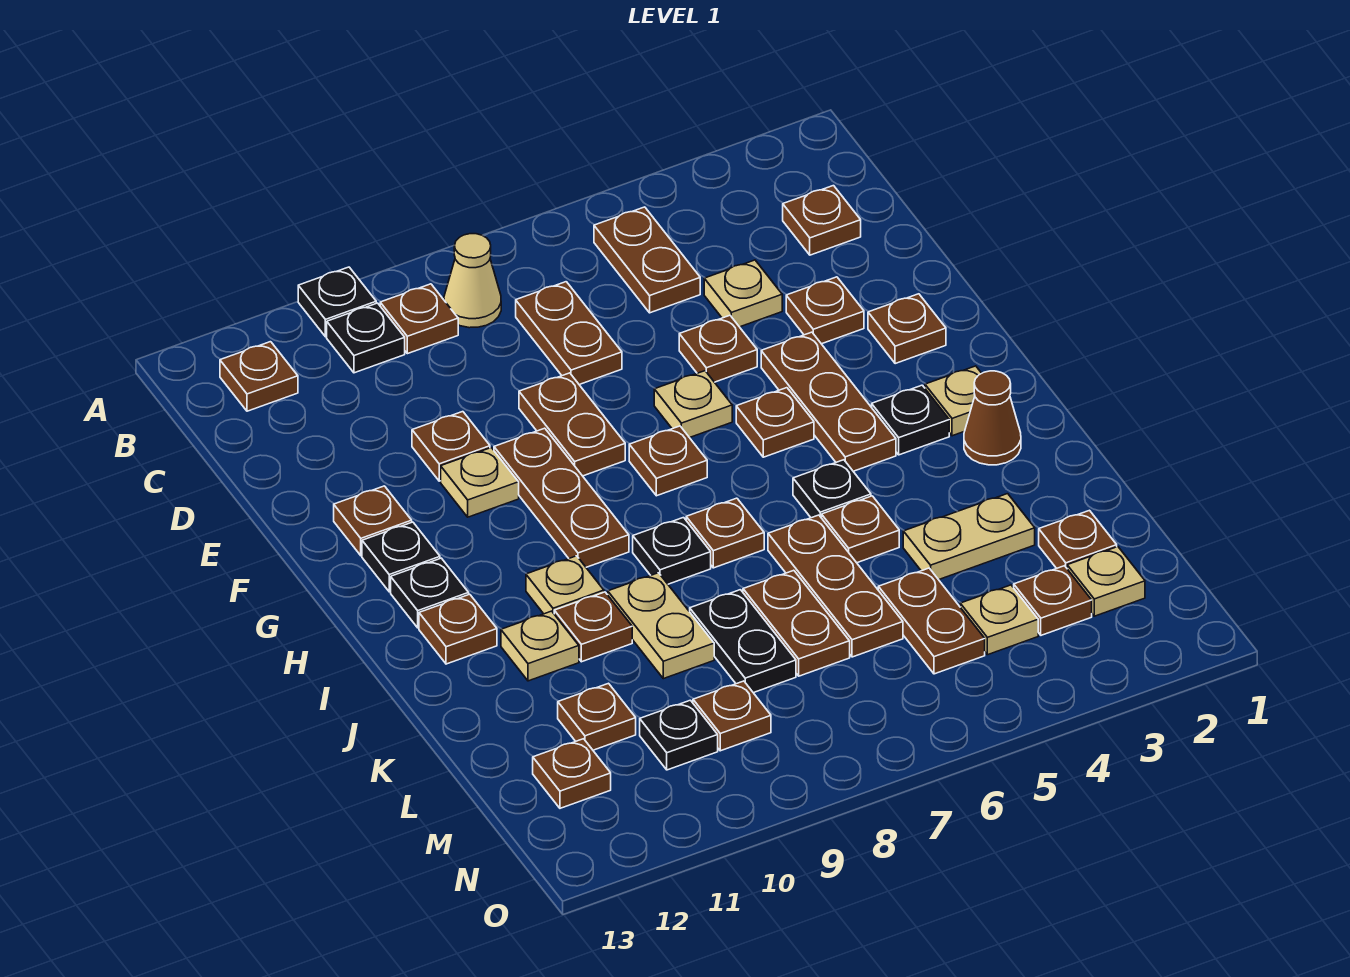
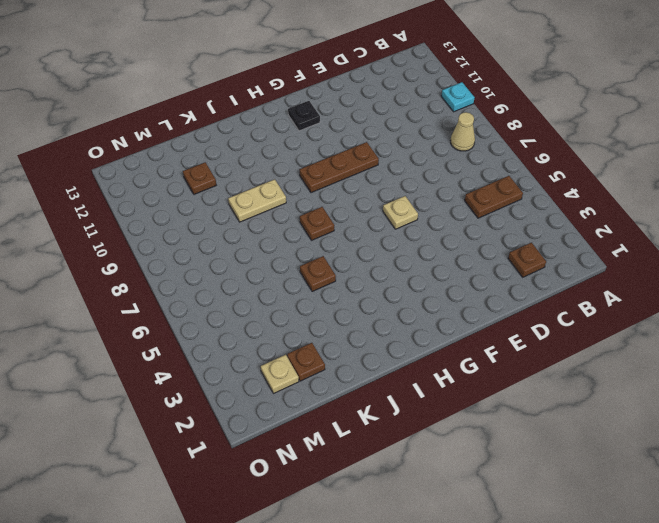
cyan 1x1 plate [441,82,475,112] -> black 1x1 plate [298,267,376,337]
none -> brown 1x1 plate [380,284,458,354]
none -> black 1x1 plate [327,303,405,373]
none -> brown 1x1 plate [220,342,298,411]
none -> brown 1x2 plate [516,282,622,385]

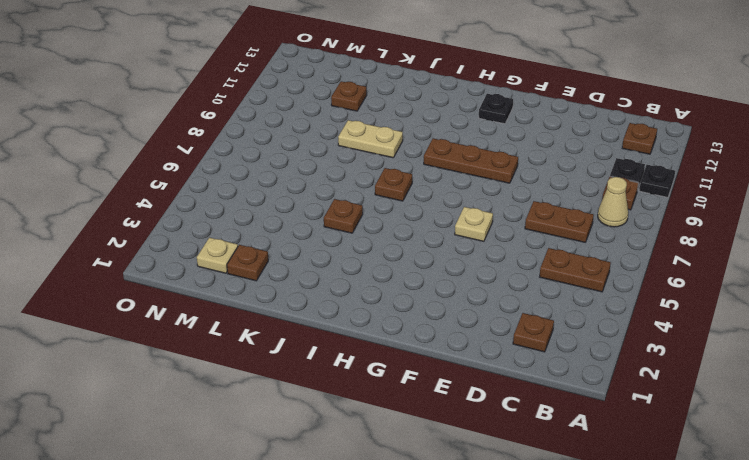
none -> tan 1x1 plate [704,260,782,327]
none -> brown 1x1 plate [786,277,864,344]
none -> brown 1x1 plate [679,315,757,382]
none -> brown 1x2 plate [519,373,625,476]

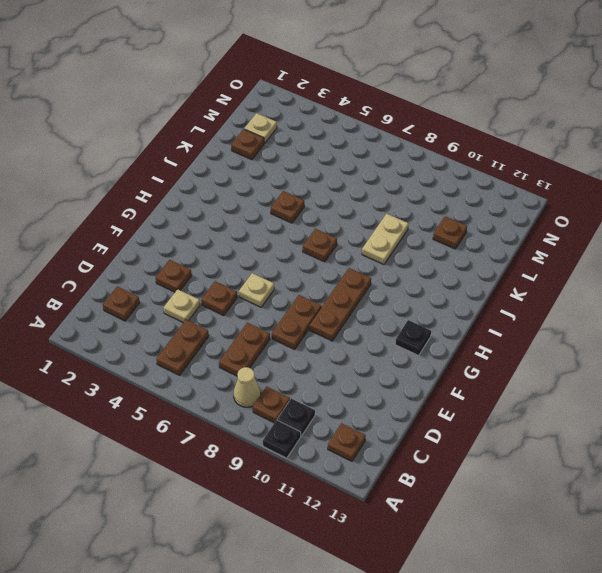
none -> brown 1x1 plate [412,412,490,481]
none -> brown 1x1 plate [868,294,946,364]
none -> brown 1x3 plate [761,332,896,471]
none -> tan 1x1 plate [441,448,519,517]

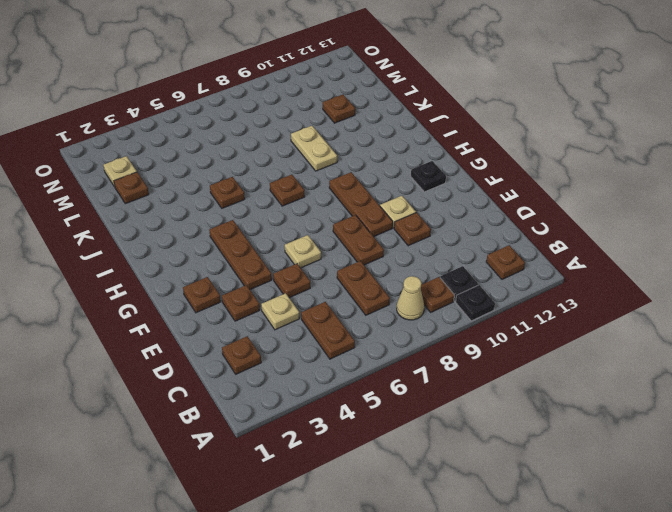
none -> brown 1x1 plate [334,486,412,556]
none -> brown 1x1 plate [736,388,814,457]
none -> brown 1x1 plate [629,426,707,496]
none -> tan 1x1 plate [925,366,982,436]

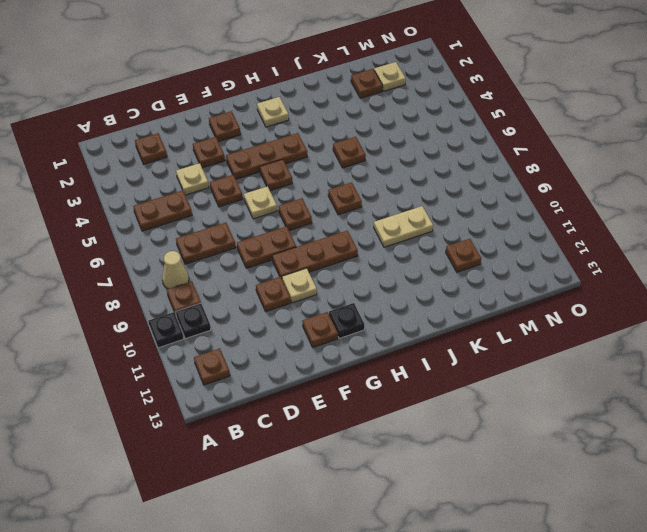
none -> black 1x1 plate [872,385,949,455]
none -> black 1x1 plate [391,558,469,628]
none -> brown 1x1 cone [964,371,1021,465]
none -> black 1x1 plate [793,460,871,518]

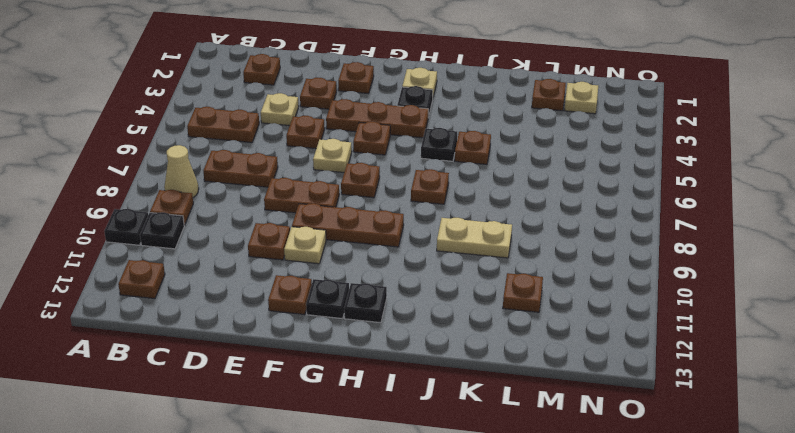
none -> brown 1x1 cone [964,371,1021,465]
none -> black 1x1 plate [633,518,711,584]
none -> tan 1x1 plate [526,556,604,614]
none -> brown 1x1 plate [419,594,497,664]

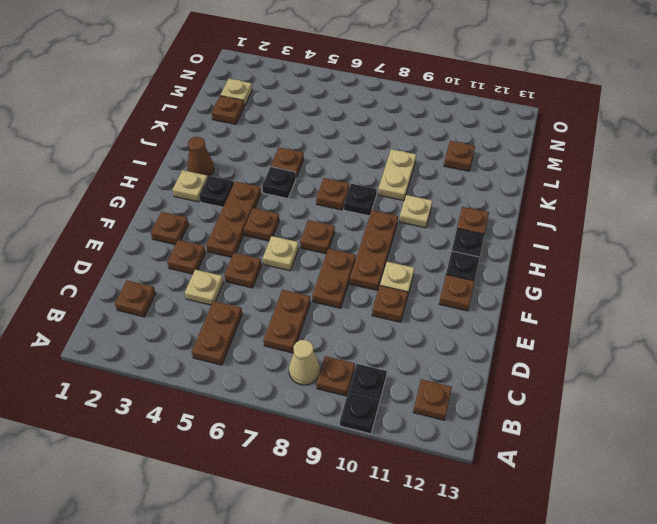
none -> brown 1x3 plate [768,515,903,657]
none -> brown 1x1 plate [554,592,632,662]
none -> tan 1x1 plate [501,611,579,681]
none -> tan 1x2 plate [903,494,1035,580]

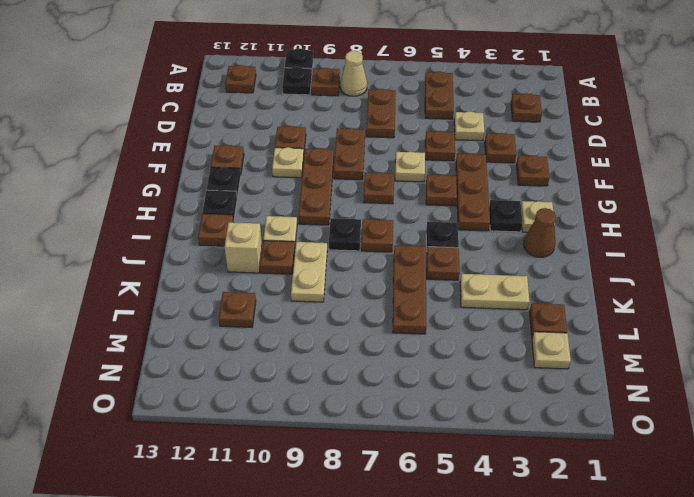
tan 1x1 brick [224,222,262,273] -> tan 1x1 plate [501,611,579,681]
none -> brown 1x2 plate [743,570,850,676]
none -> black 1x2 plate [690,590,796,693]
none -> brown 1x2 plate [878,568,985,674]
none -> brown 1x1 plate [1014,566,1092,635]

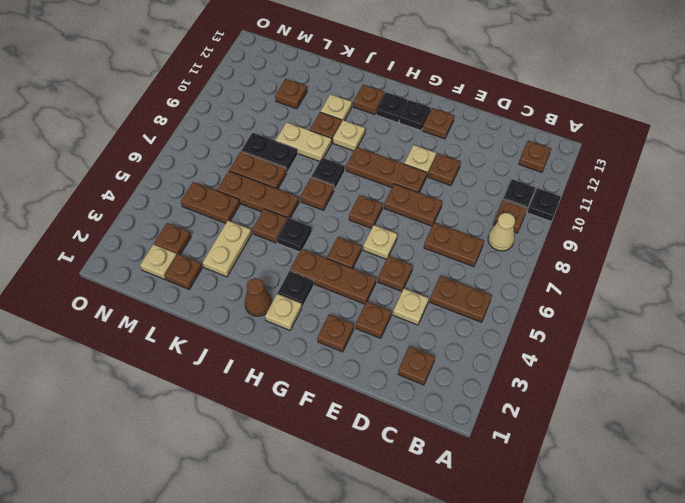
none -> tan 1x1 plate [960,585,1038,655]
none -> brown 1x1 plate [693,681,771,751]
none -> black 1x1 plate [640,700,718,770]
none -> brown 1x1 plate [533,739,611,808]

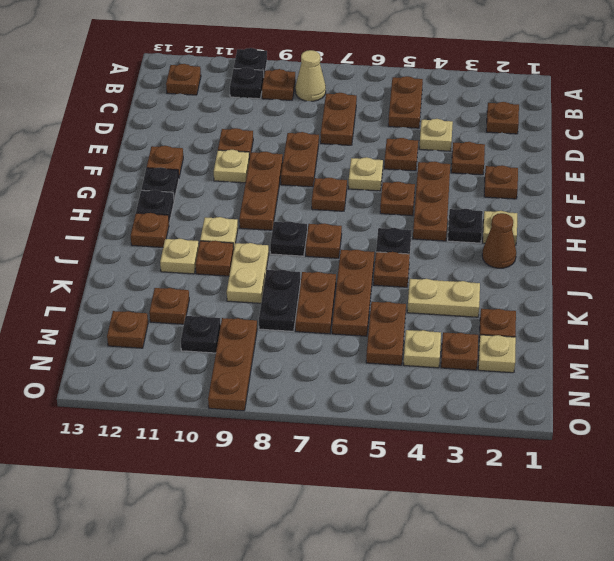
brown 1x3 plate [208,318,257,411] -> brown 1x1 plate [693,681,771,751]

